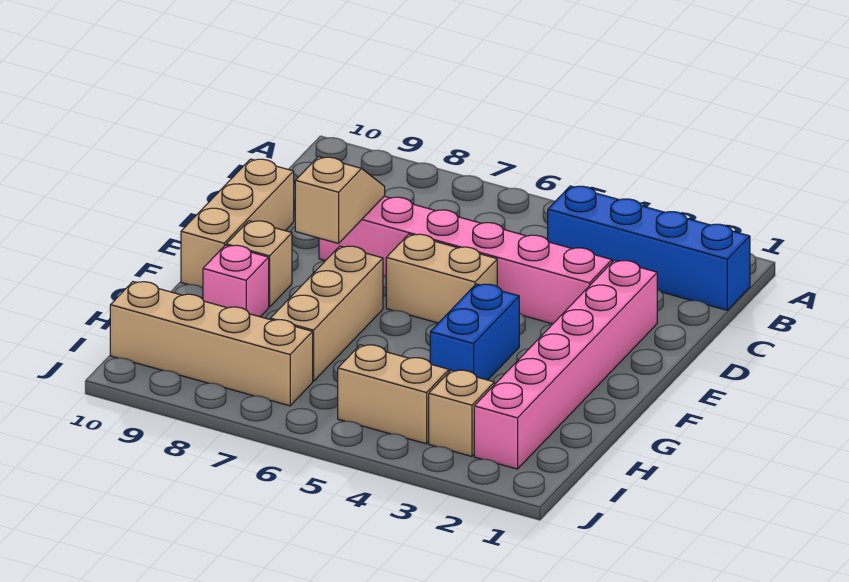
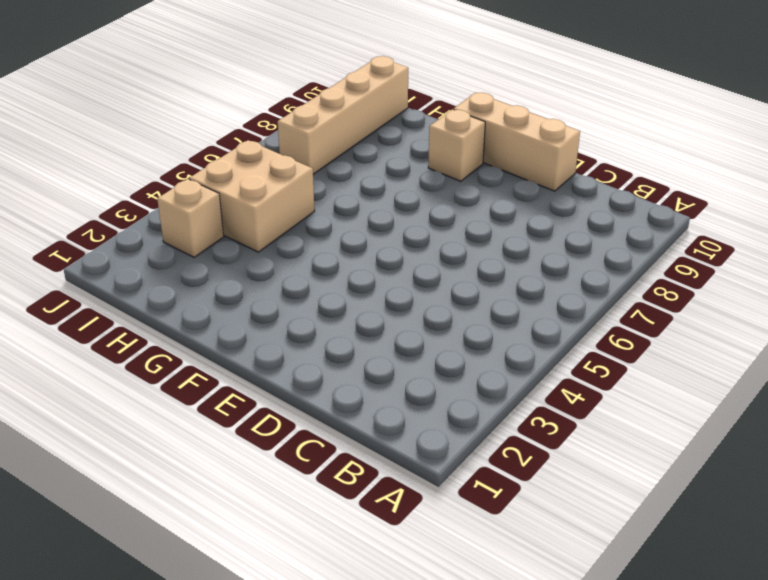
tan 2x2 brick [189,140,315,252] -> tan 1x2 brick [338,345,449,444]
none -> blue 1x4 brick [548,186,750,310]
none -> pink 1x6 brick [474,260,657,469]
none -> pink 1x6 brick [319,196,612,324]

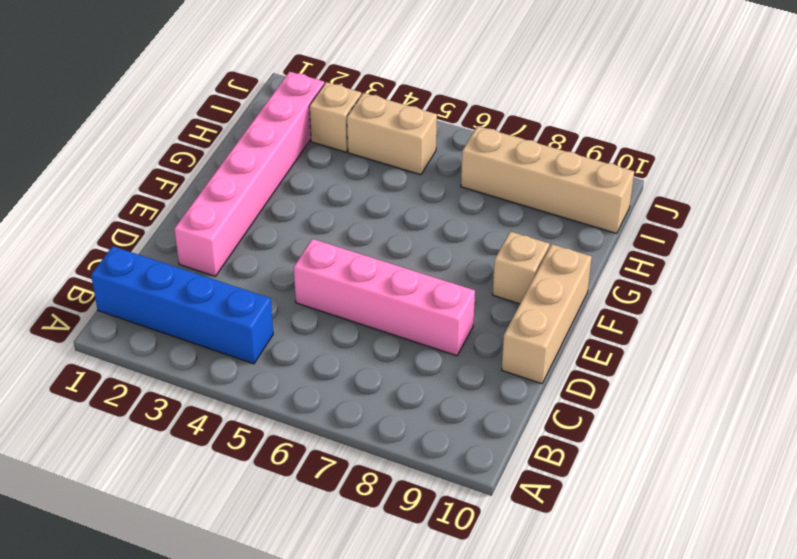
pink 1x4 brick [294,239,475,356] -> pink 1x6 brick [319,196,612,324]
none -> tan 1x2 brick [386,234,497,323]
none -> blue 1x2 brick [430,284,519,380]
none -> tan 1x3 brick [270,246,383,381]

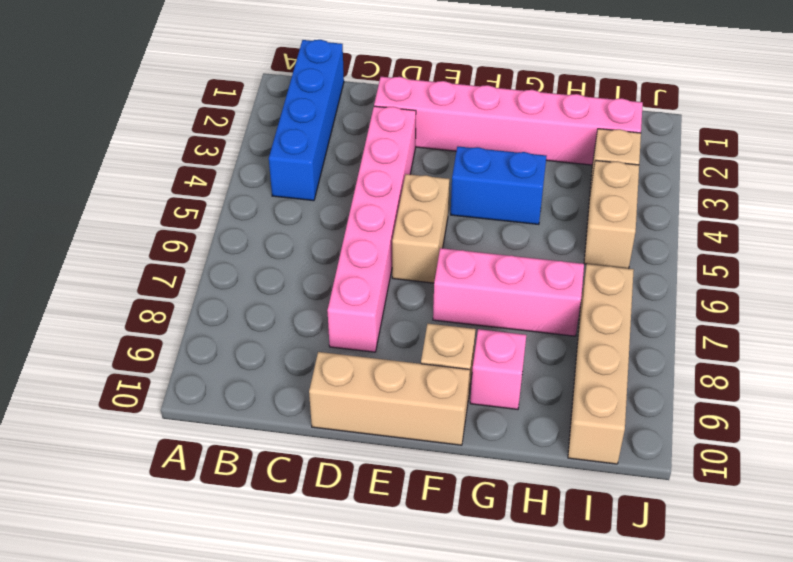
pink 1x3 brick [433,248,584,336] -> tan 1x3 brick [270,246,383,381]
none -> tan 1x2 slope [295,157,385,243]

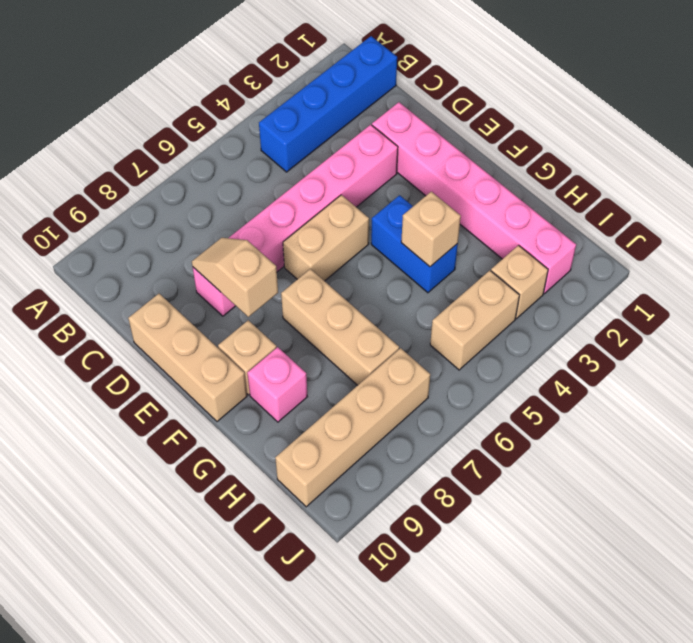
tan 1x1 brick [401,192,461,267] -> none

